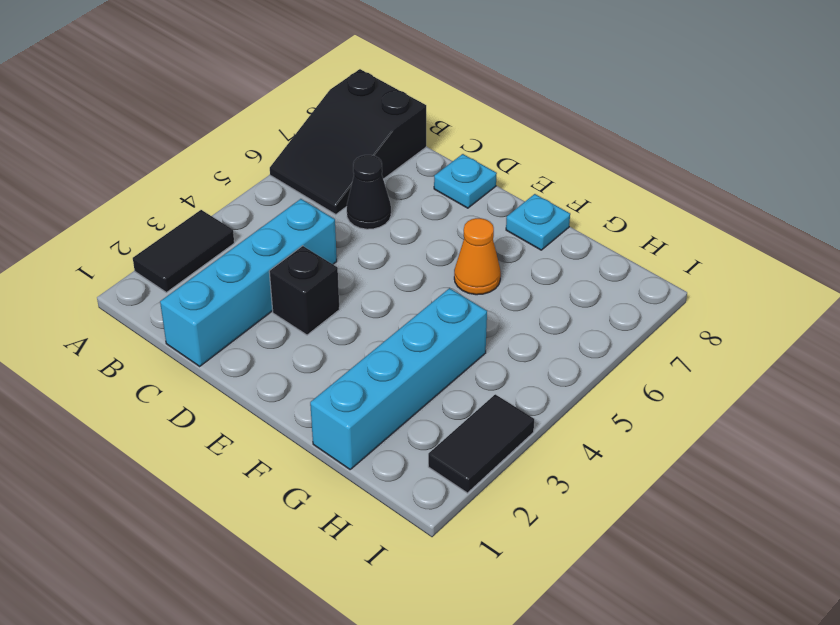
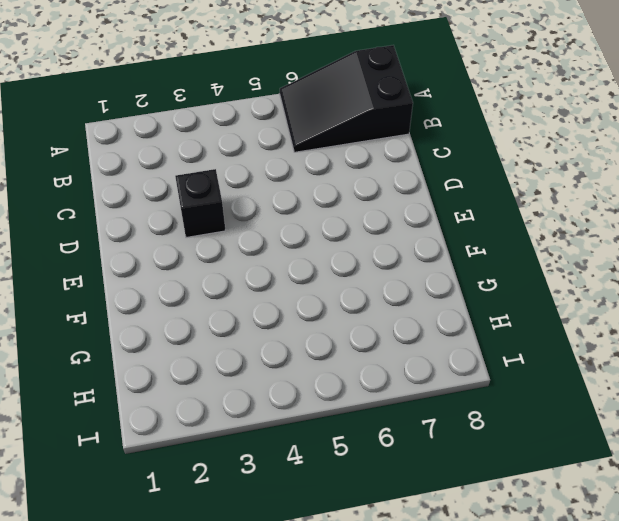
none -> black 1x2 tile [133,210,234,292]
none -> cyan 1x4 brick [160,199,337,366]

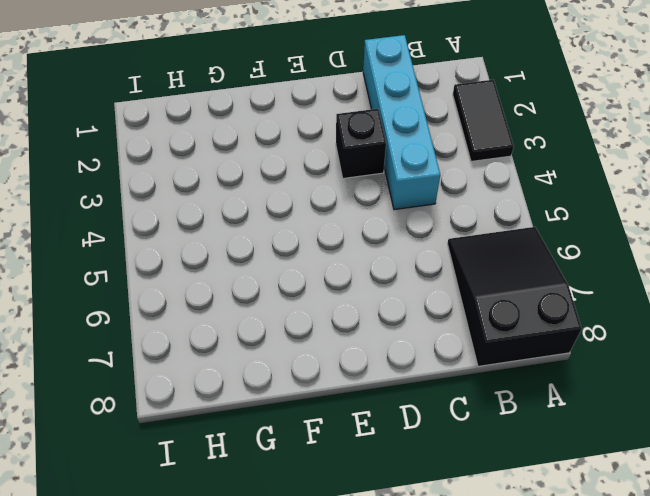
none -> black 1x1 cone [347,155,391,229]
none -> cyan 1x1 plate [434,154,497,208]

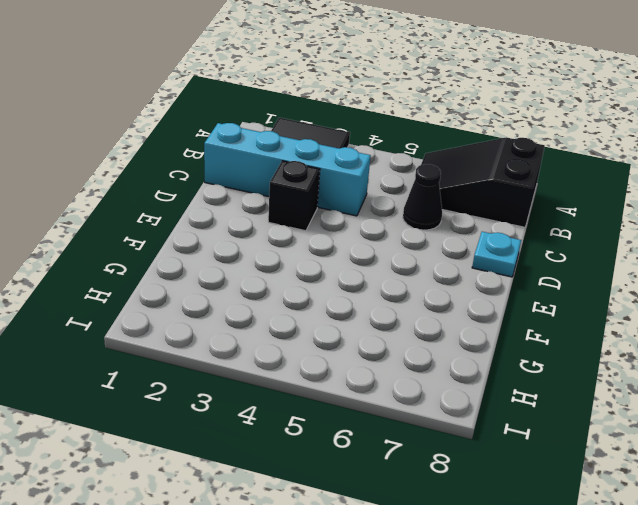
none -> orange 1x1 cone [454,218,501,295]
none -> cyan 1x1 plate [506,194,570,250]

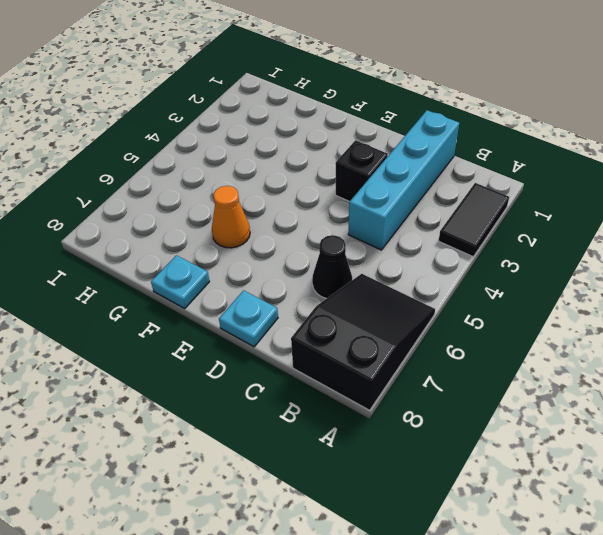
none -> cyan 1x4 brick [310,288,487,469]
none -> black 1x2 tile [428,394,534,493]

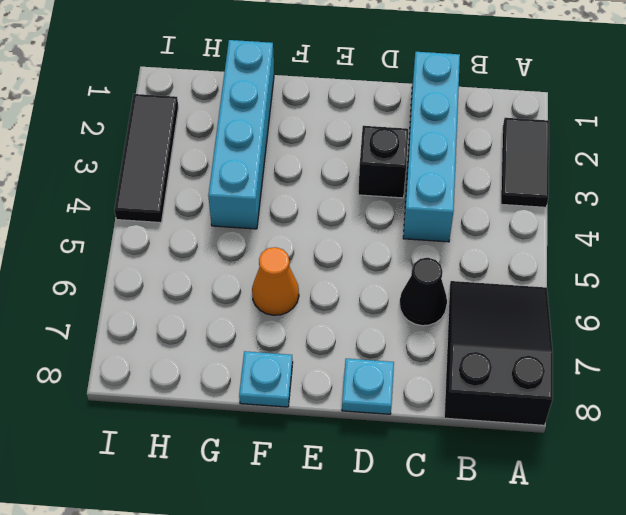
black 1x3 tile [114,94,178,223] -> black 1x2 tile [428,394,534,493]

